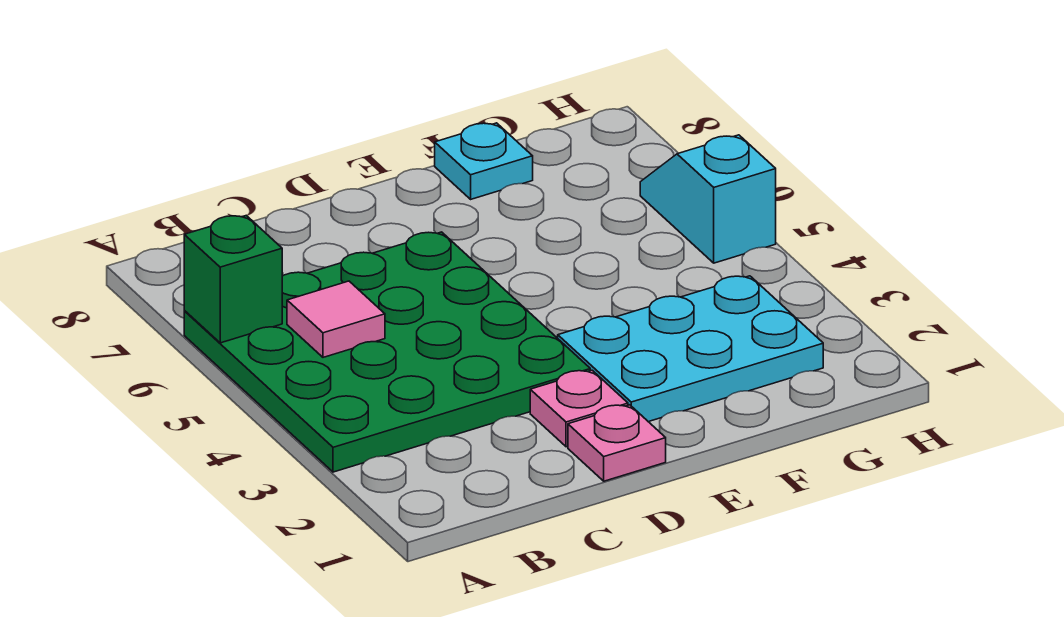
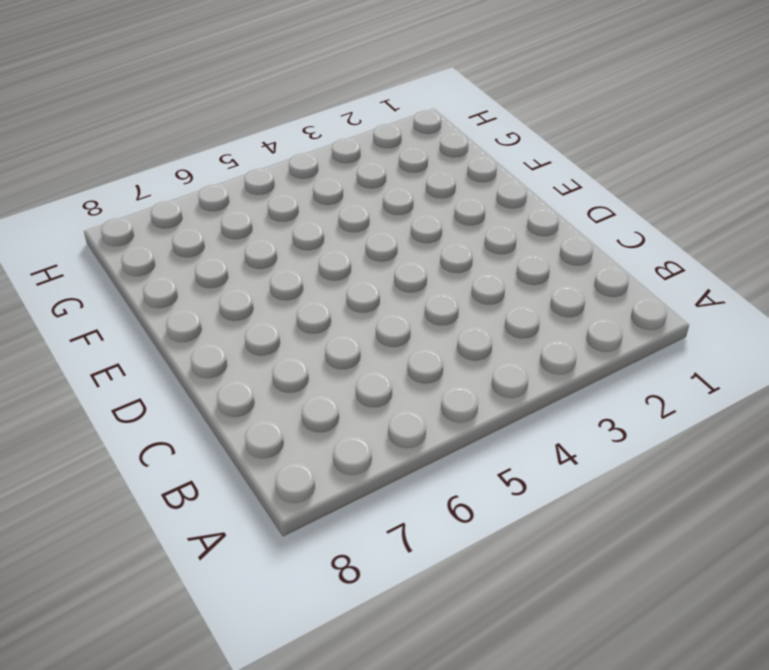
none -> green 4x4 plate [184,232,590,472]
none -> pink 1x1 plate [568,405,666,481]

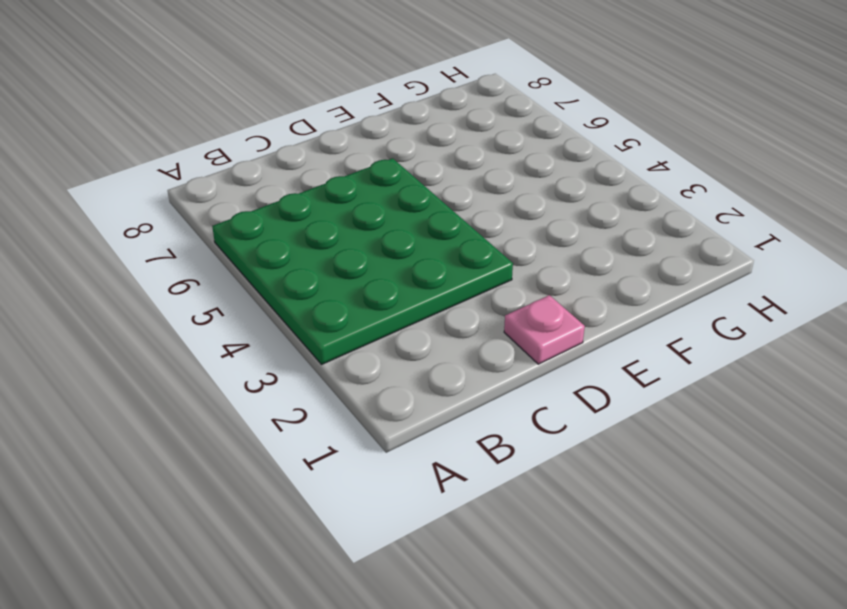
none -> pink 1x1 plate [530,370,628,447]
none -> cyan 2x3 plate [558,276,823,422]

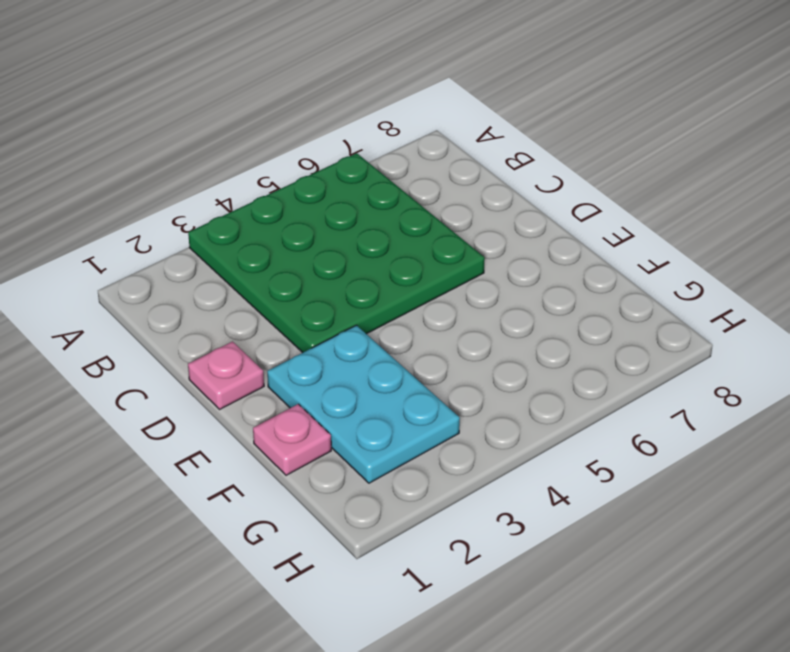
pink 1x1 plate [253,404,331,475] -> pink 1x1 plate moved to [530,370,628,447]
none -> cyan 1x1 plate [435,123,533,199]
none -> cyan 1x2 slope [640,135,776,263]

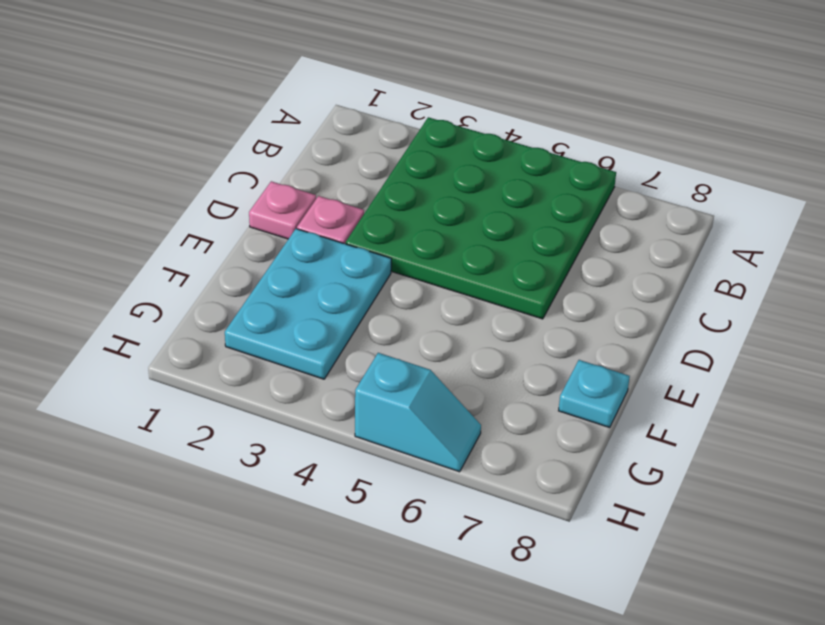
none -> green 1x1 brick [184,216,282,343]
none -> pink 1x1 tile [287,281,385,357]

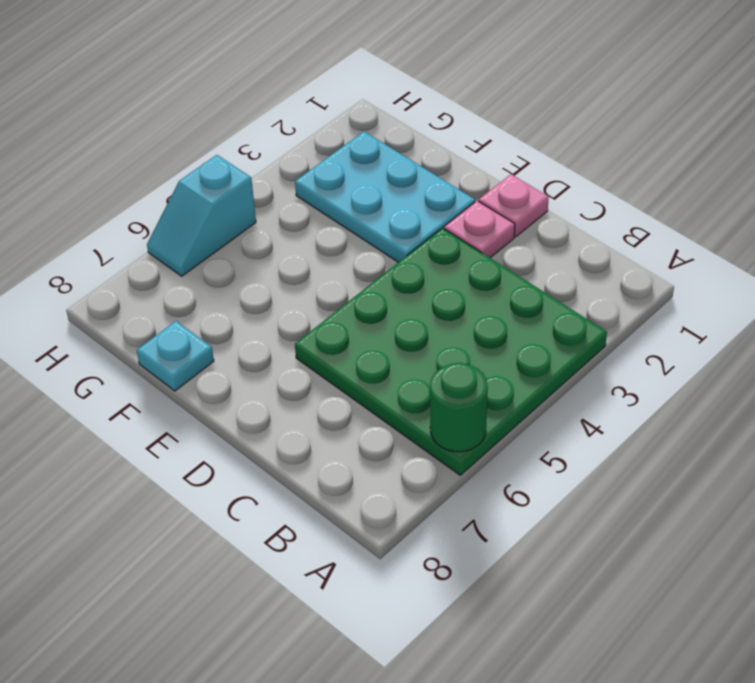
green 1x1 round brick [430,363,488,452] -> green 1x1 brick [184,216,282,343]
none -> pink 1x1 tile [287,281,385,357]

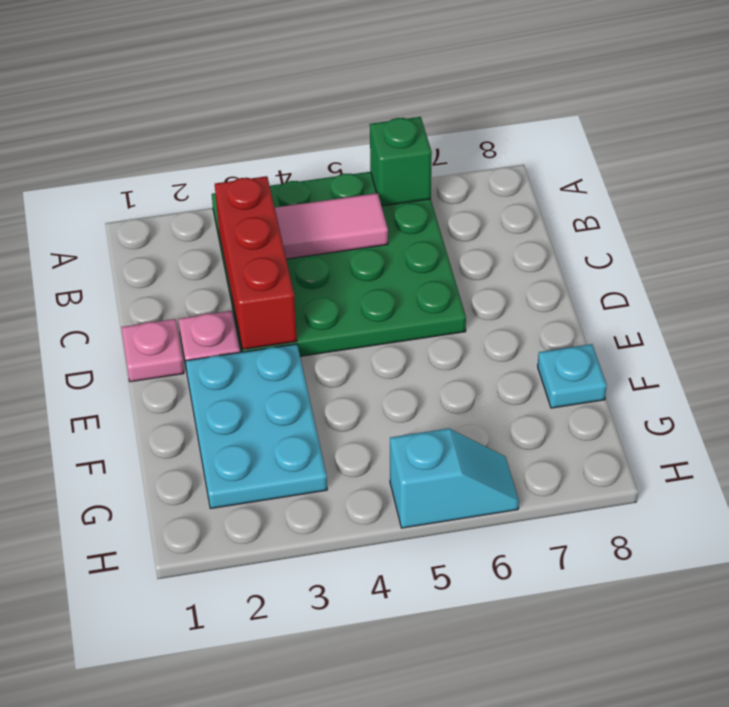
red 1x3 brick [215,176,297,350] -> none
pink 1x2 tile [275,193,388,259] -> pink 1x1 tile [287,281,385,357]

